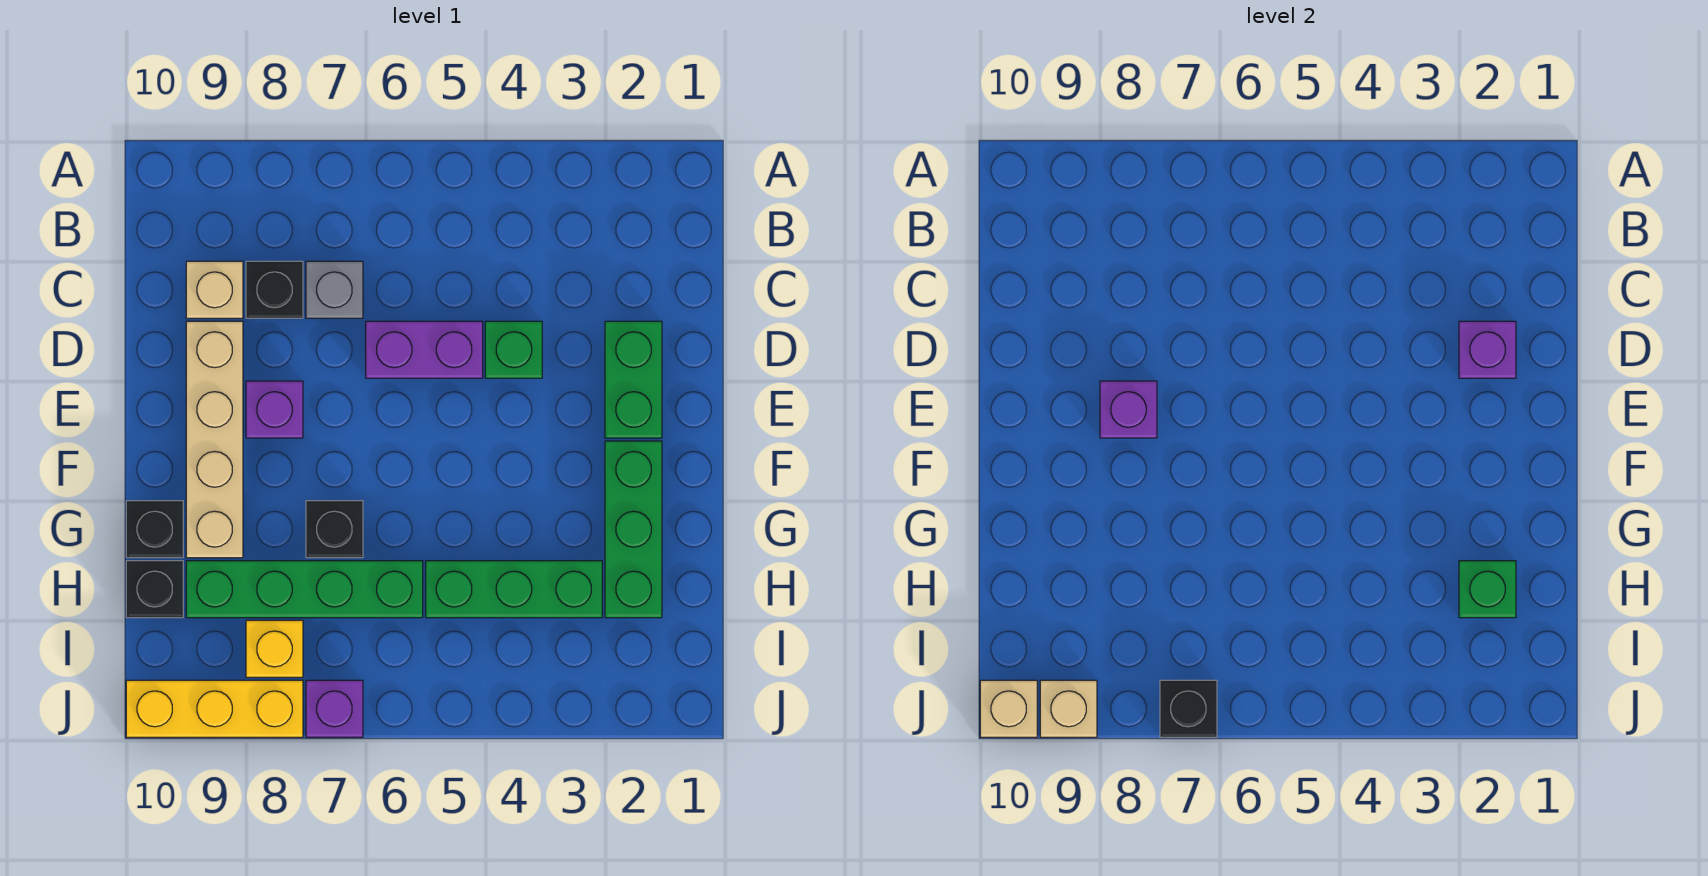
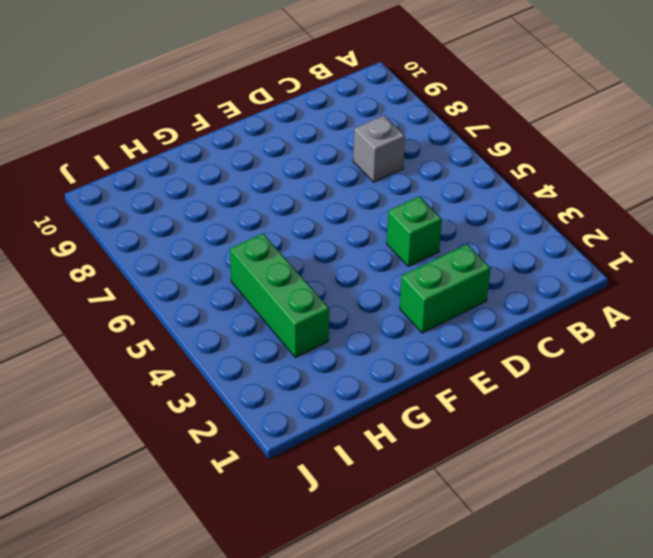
none -> black 1x1 brick [246,261,303,318]
none -> tan 1x1 brick [186,261,243,318]
none -> purple 1x2 brick [366,321,483,378]

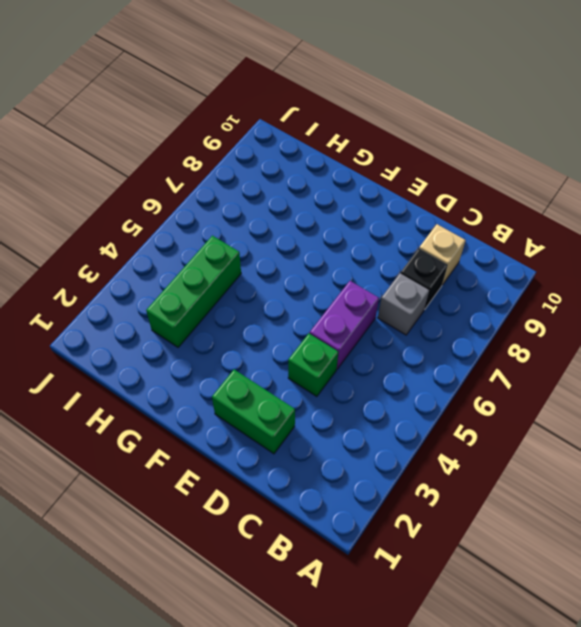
none -> tan 1x4 brick [186,321,243,558]
none -> purple 1x1 brick [246,381,303,438]
none -> green 1x3 brick [605,441,662,618]

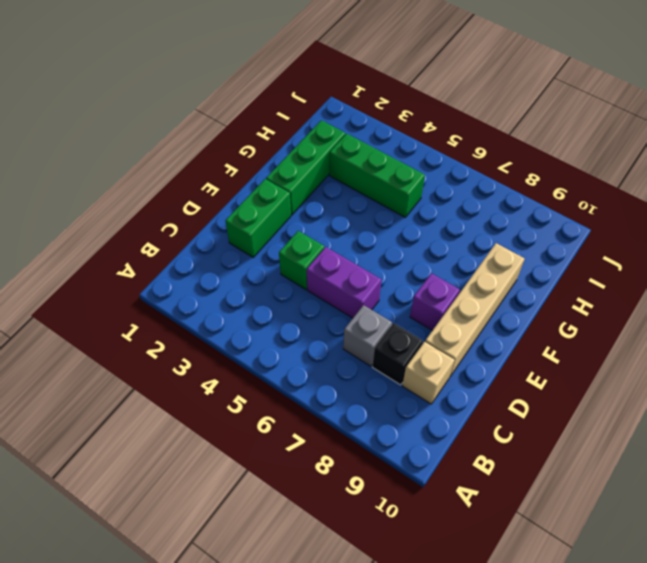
none -> black 1x1 brick [306,501,363,558]
none -> black 1x1 brick [126,501,183,558]
none -> green 1x4 brick [186,561,423,618]

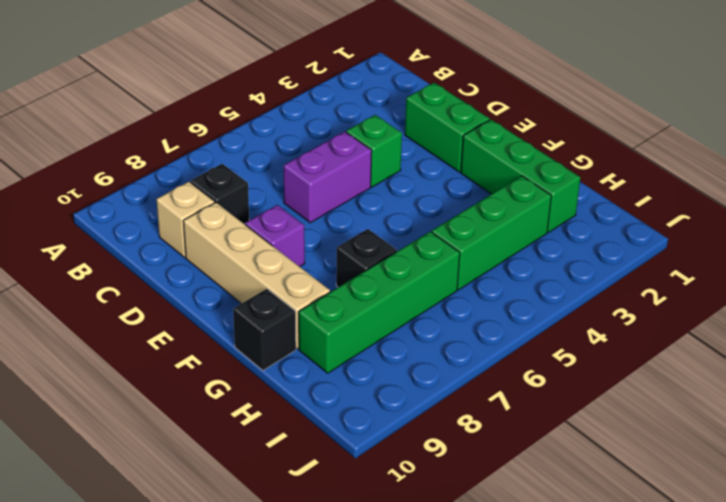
none -> grey 1x1 brick [306,261,363,318]
none -> black 1x1 brick [126,561,183,618]
none -> yellow 1x1 brick [246,620,303,677]

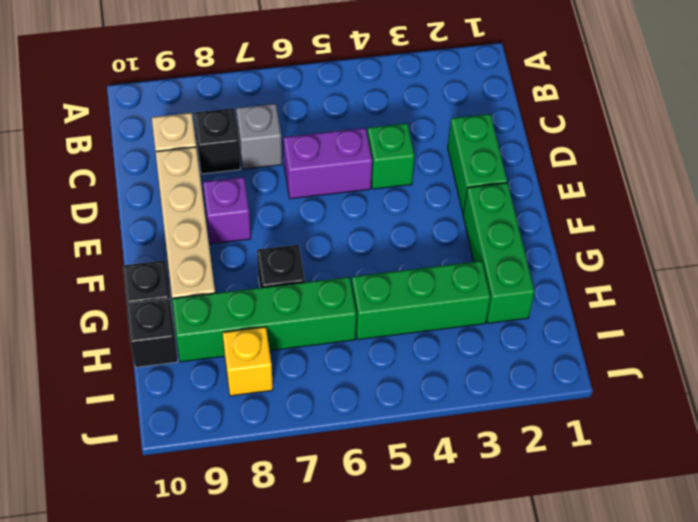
none -> purple 1x1 brick [306,680,363,737]
none -> yellow 1x3 brick [126,680,303,737]
none -> purple 1x1 brick [1459,321,1516,378]

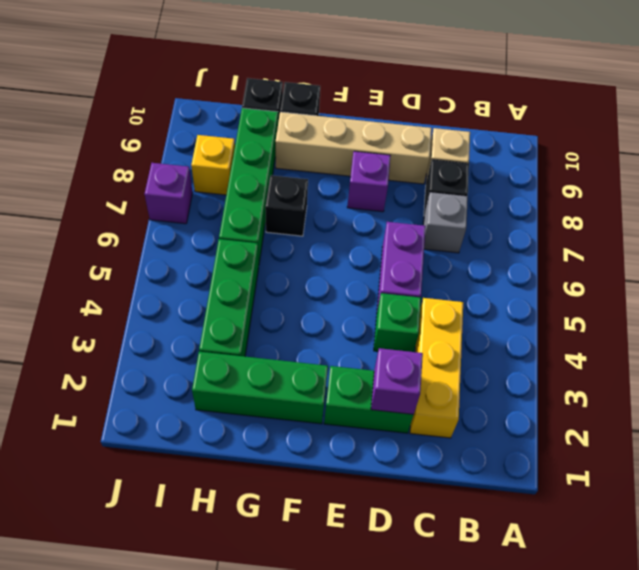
yellow 1x3 brick [410,298,463,438] -> yellow 1x3 brick moved to [126,680,303,737]
none -> purple 1x1 brick [1100,381,1157,438]
none -> green 1x1 brick [1459,561,1516,618]
none -> black 1x1 brick [1160,680,1217,737]

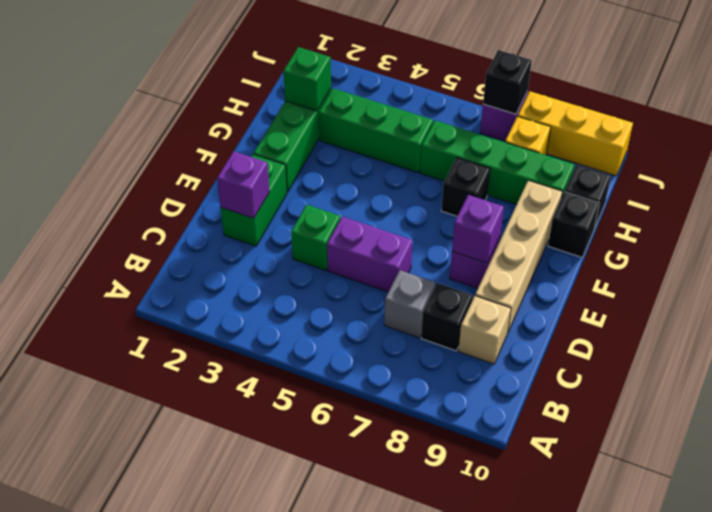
none -> tan 1x1 brick [1040,680,1097,737]
none -> tan 1x1 brick [980,680,1037,737]

